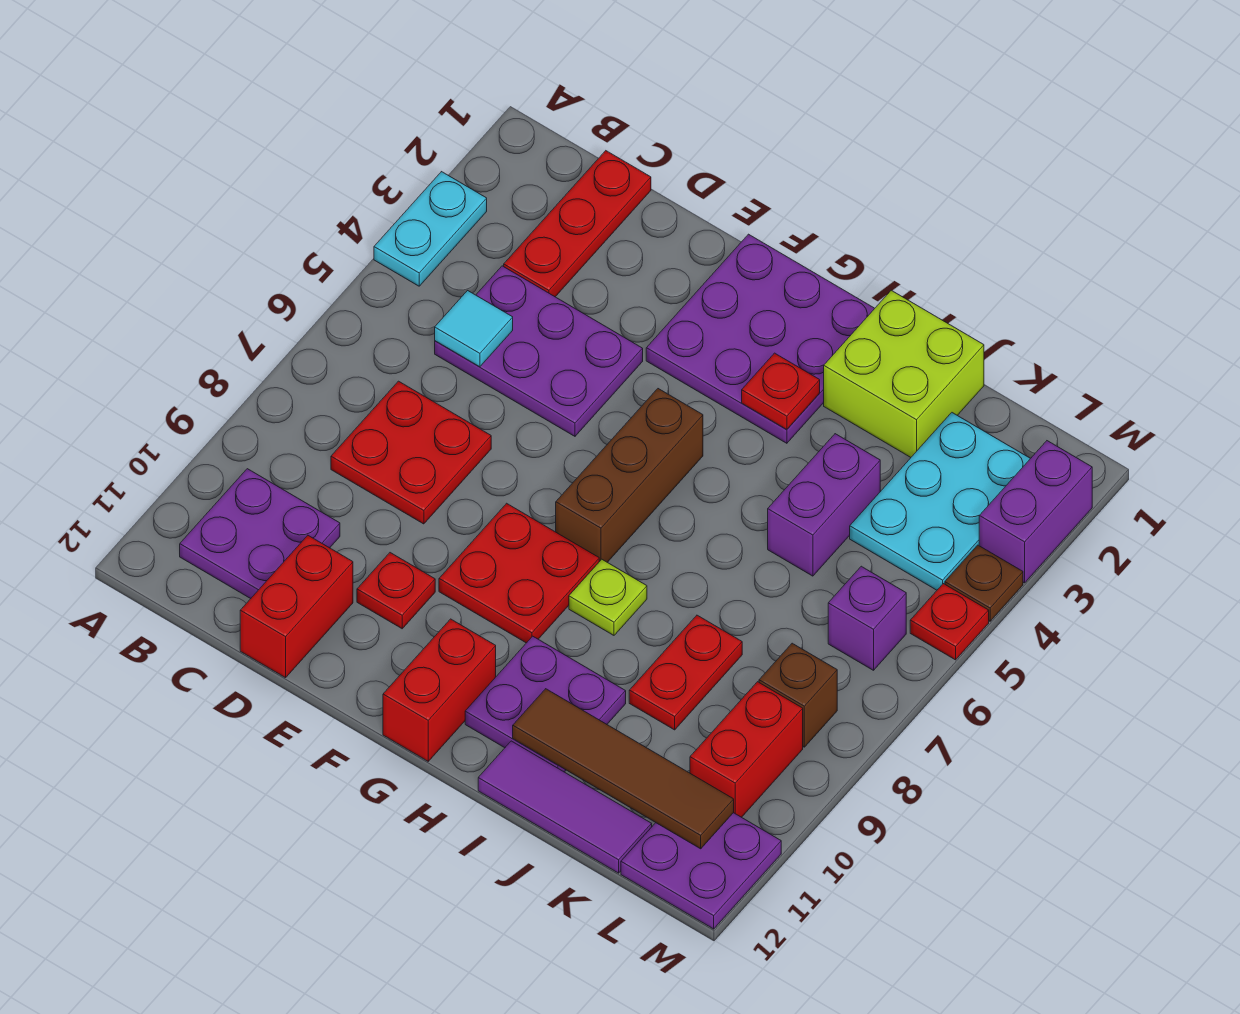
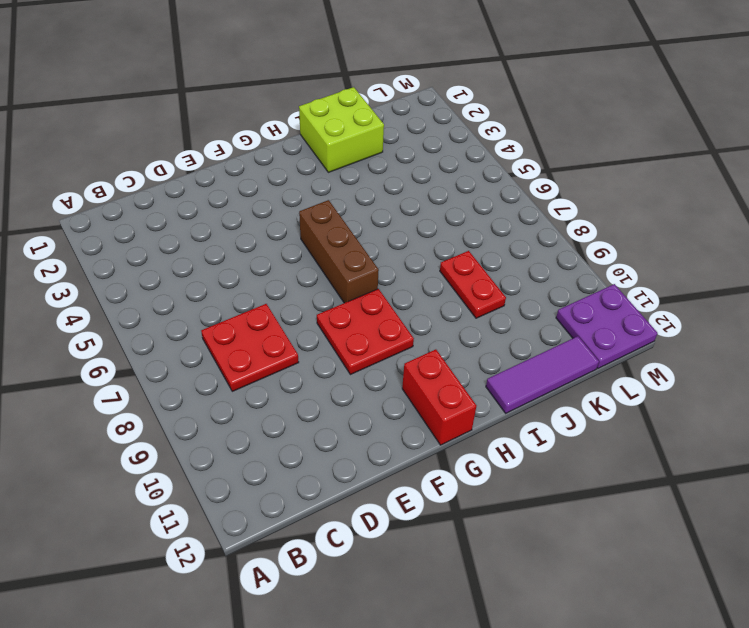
none -> cyan 1x2 plate [374,172,487,286]
none -> purple 2x2 plate [180,469,340,599]
none -> red 1x3 plate [504,151,651,297]

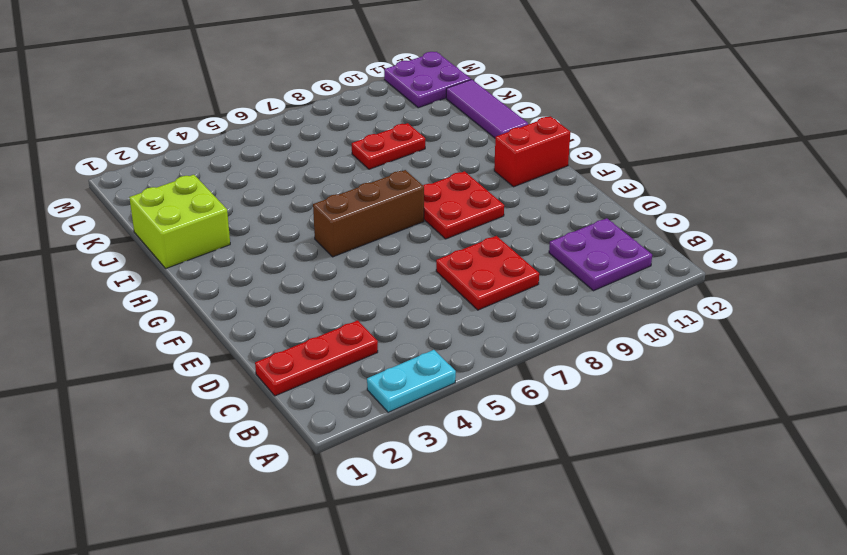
none -> purple 2x3 plate [435,266,643,436]
none -> red 1x2 brick [240,535,353,678]
none -> red 1x1 plate [357,553,435,629]

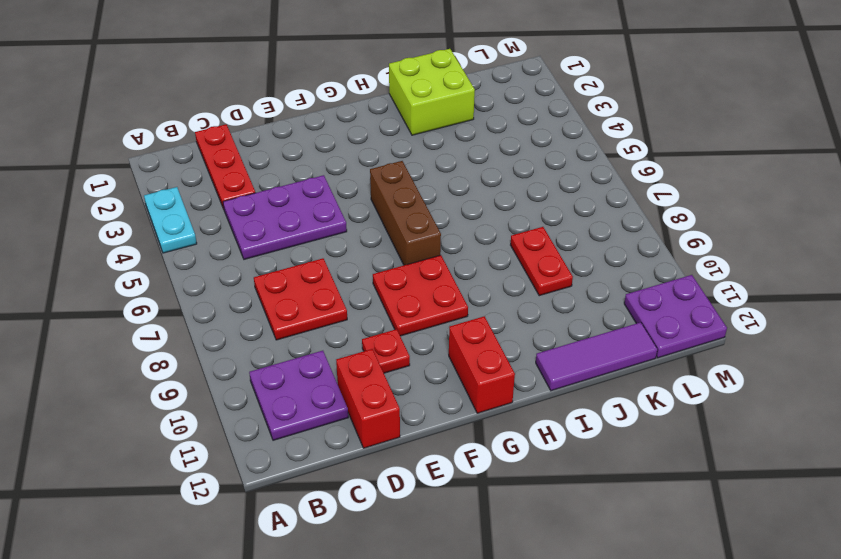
none -> purple 3x3 plate [646,234,875,443]
none -> lime 1x1 plate [569,559,647,635]
none -> purple 2x2 plate [465,636,626,772]

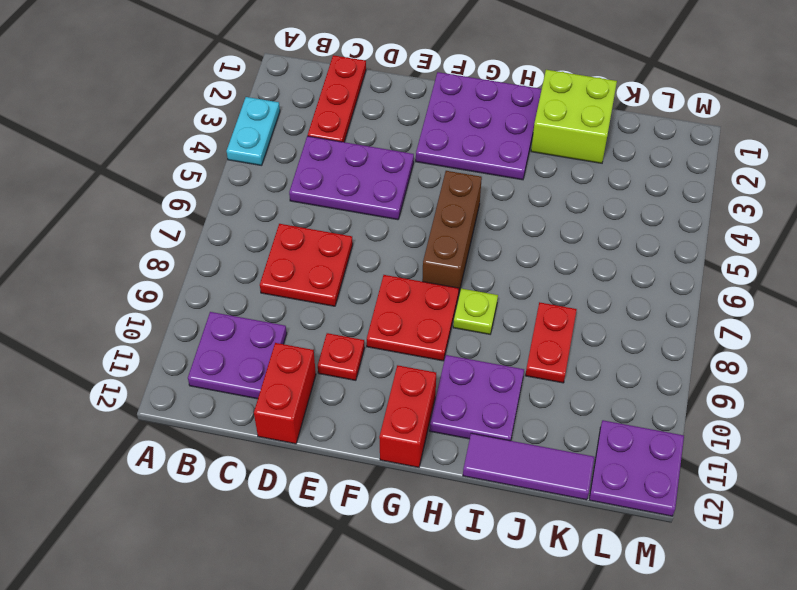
none -> purple 1x2 brick [768,434,880,576]
none -> cyan 2x3 plate [850,413,1031,590]
none -> purple 1x1 brick [828,566,906,670]

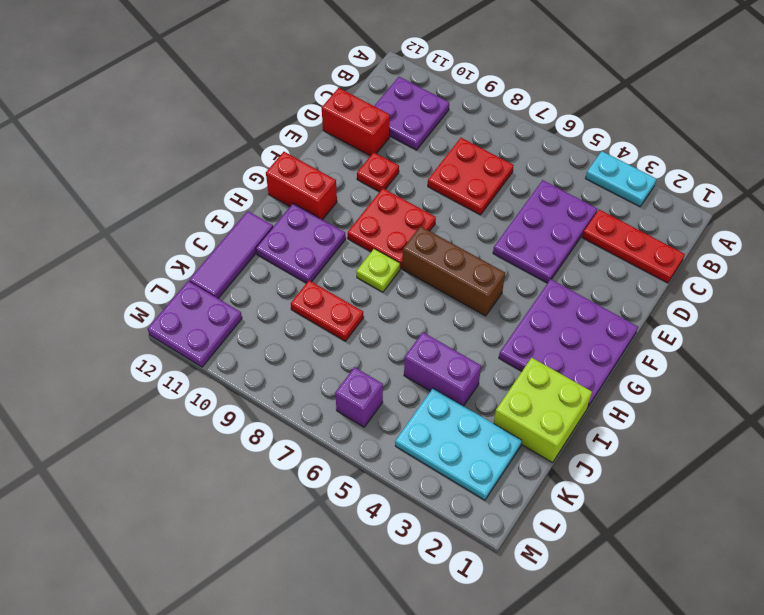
none -> brown 1x1 brick [759,643,837,747]
none -> red 1x2 brick [690,682,803,817]
none -> purple 1x2 brick [979,441,1092,583]

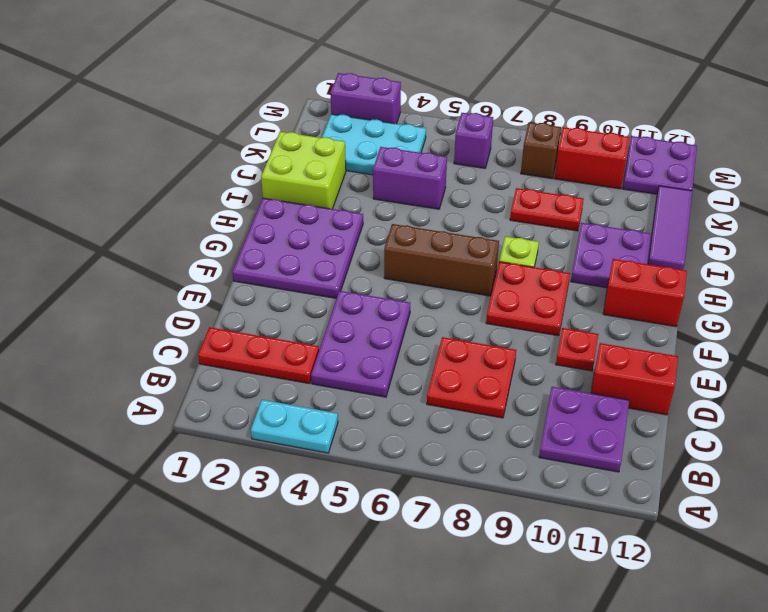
none -> brown 1x1 plate [945,545,1023,621]
none -> red 1x1 plate [910,584,989,660]
none -> cyan 1x1 tile [435,291,513,367]

